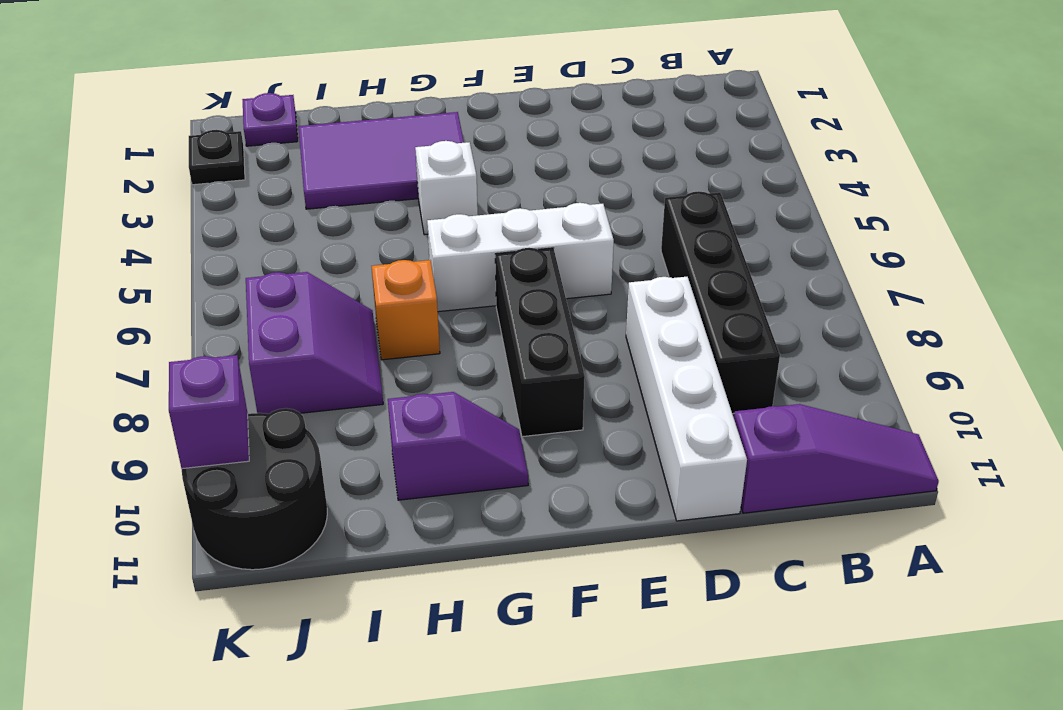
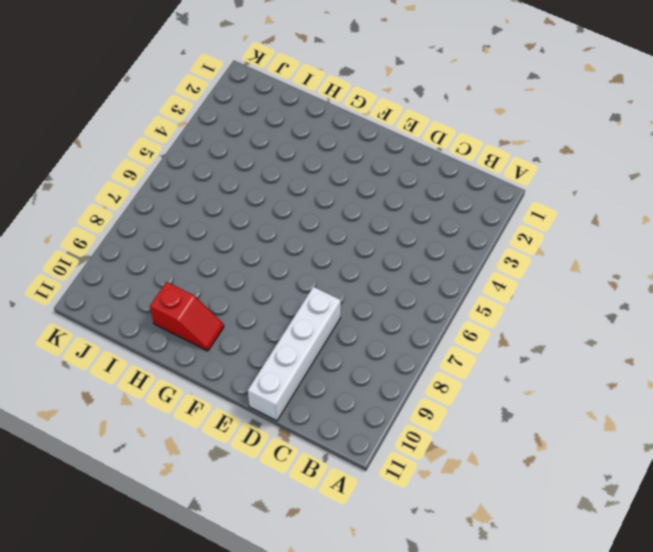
red 1x2 slope [150,282,224,351] -> purple 1x2 slope [388,392,528,500]
none -> purple 1x3 slope [734,404,939,513]
none -> black 1x4 brick [661,191,780,414]
none -> white 1x3 brick [427,203,614,312]

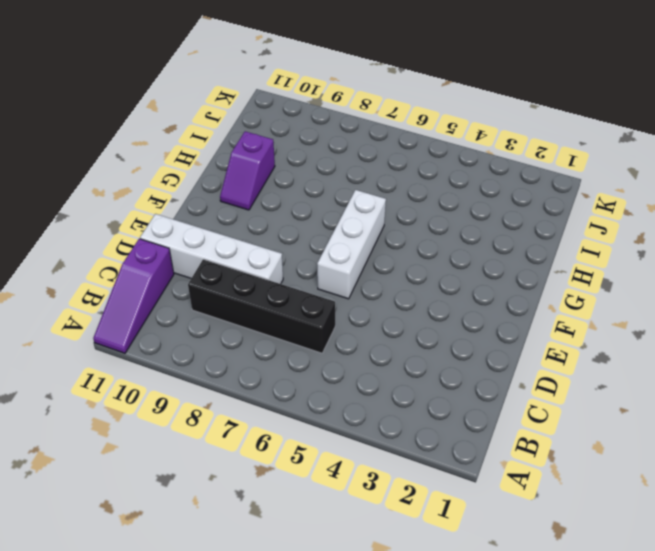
none -> black 1x3 brick [495,248,585,437]
none -> purple 2x3 tile [299,112,464,209]
none -> white 1x1 brick [415,141,478,235]

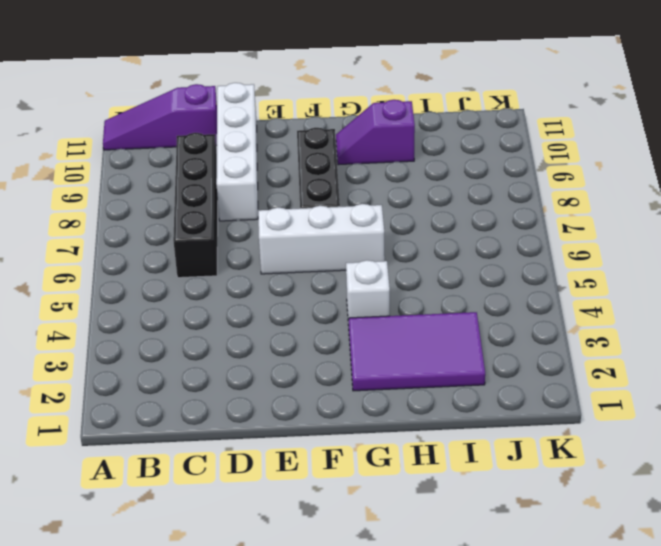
none -> orange 1x1 brick [372,260,440,360]
none -> purple 2x2 slope [246,272,383,414]
none -> purple 1x1 plate [242,93,298,146]

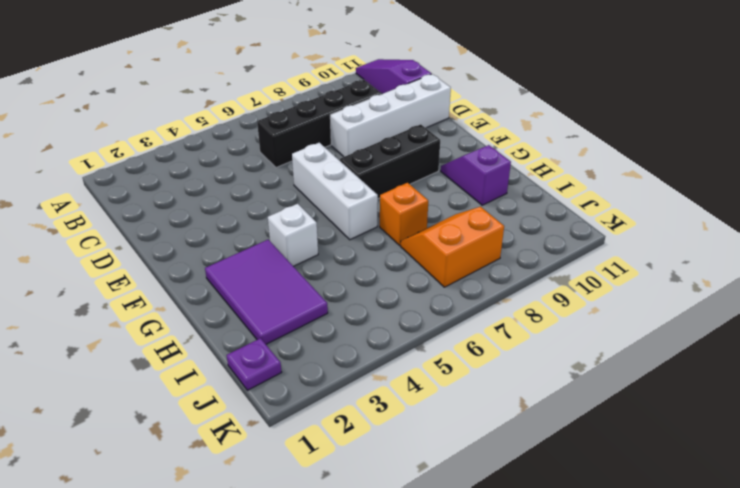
orange 2x2 slope [401,207,504,287] -> purple 2x2 slope [246,272,383,414]
none -> black 2x2 round brick [182,408,327,570]
none -> black 1x1 plate [189,130,245,185]
none -> purple 1x1 brick [169,355,249,469]

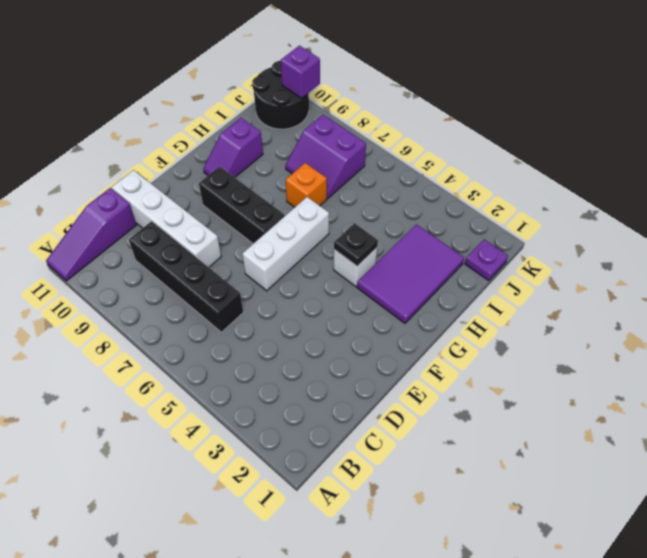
black 1x1 plate [334,223,378,266] -> black 1x1 plate moved to [189,130,245,185]

